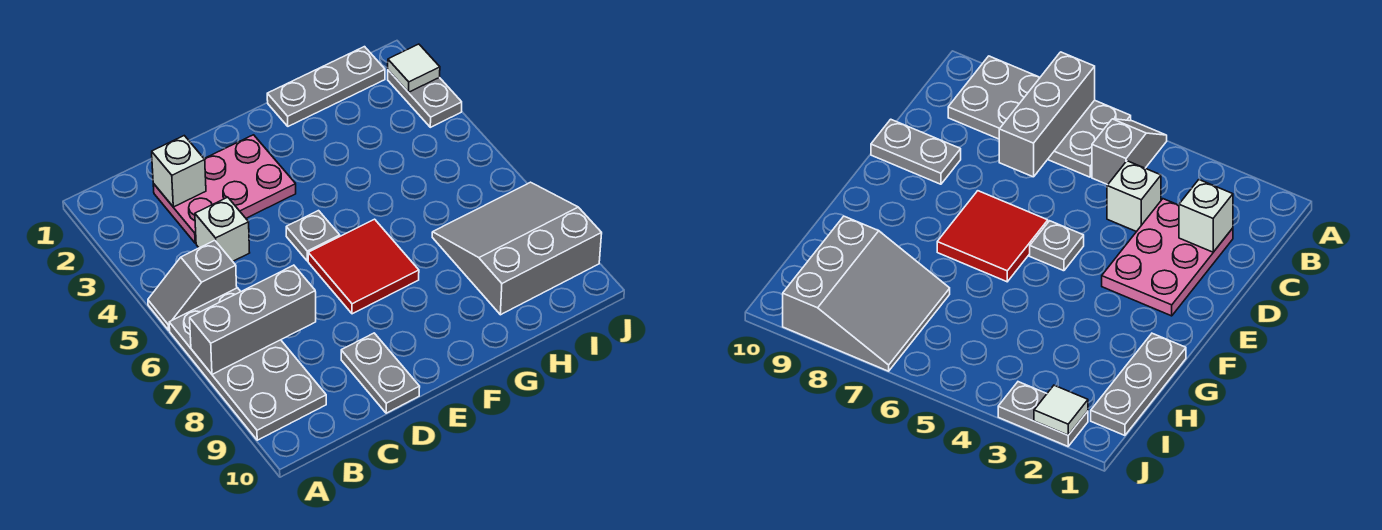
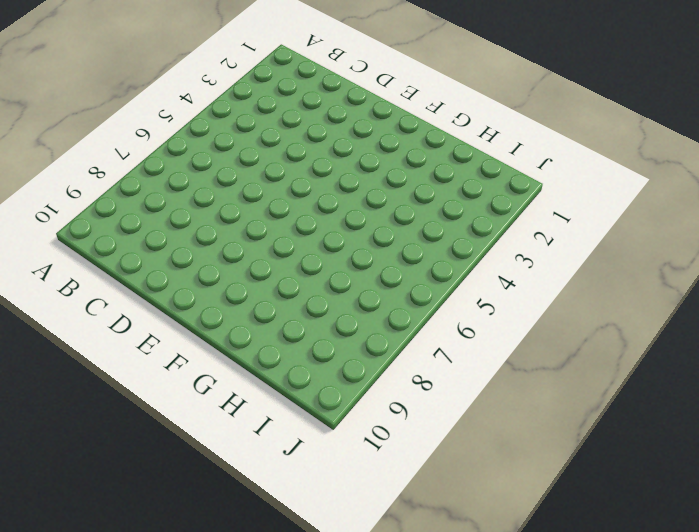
none -> grey 1x2 slope [148,240,237,330]
none -> grey 2x4 plate [169,288,326,440]
none -> pink 2x3 plate [153,135,296,243]

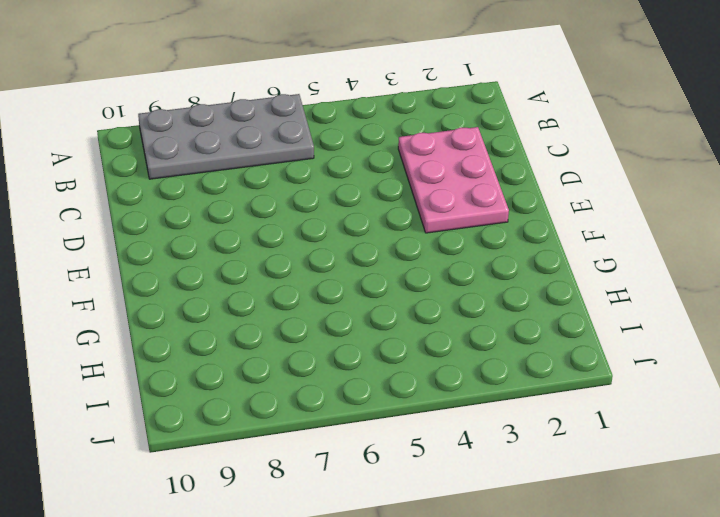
none -> grey 1x2 slope [148,240,237,330]
none -> white 1x1 brick [195,197,250,261]
none -> grey 1x2 plate [341,333,420,413]

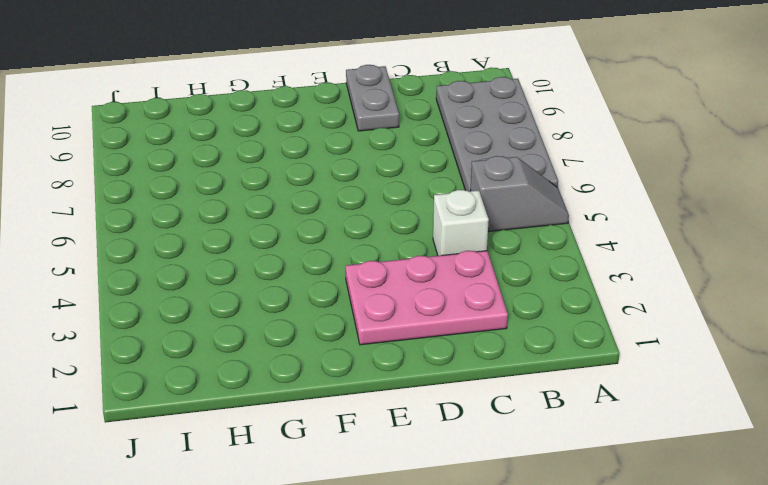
none -> grey 1x1 plate [286,211,340,261]
none -> red 2x2 tile [308,219,419,314]
none -> grey 1x3 plate [267,47,385,126]

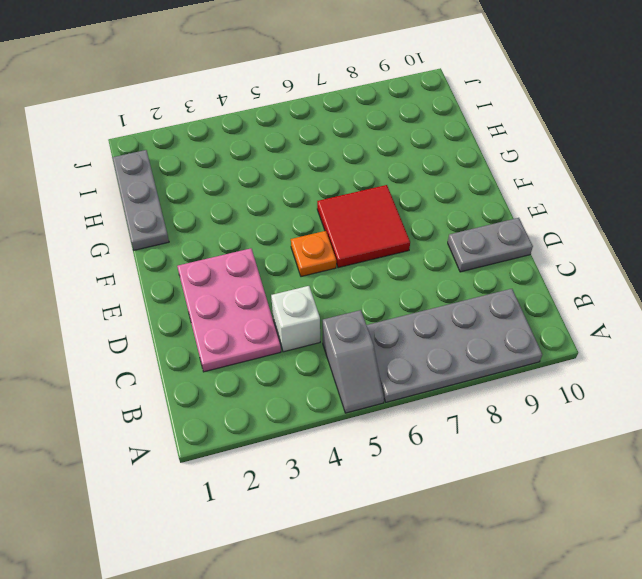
orange 1x1 plate [291,231,336,277] -> grey 1x1 plate [286,211,340,261]
none -> grey 3x3 slope [432,182,602,315]
none -> grey 1x2 plate [388,70,462,127]
none -> grey 1x3 brick [190,265,316,374]

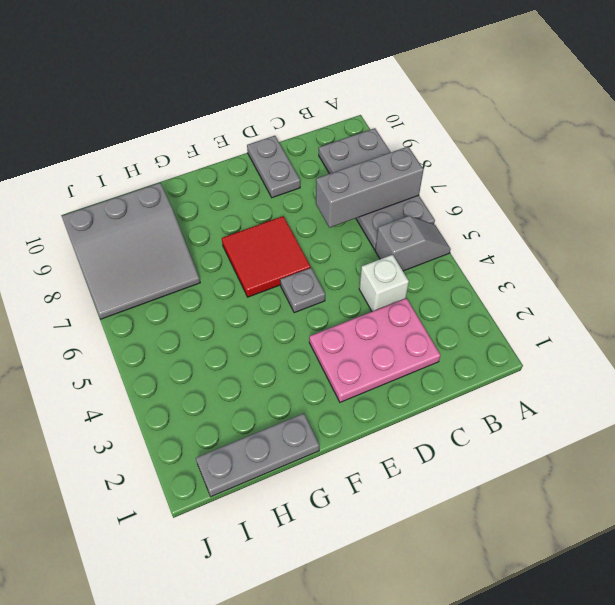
none -> grey 1x2 plate [388,70,462,127]
none -> white 1x1 brick [152,136,206,207]
none -> white 1x1 tile [388,44,440,92]

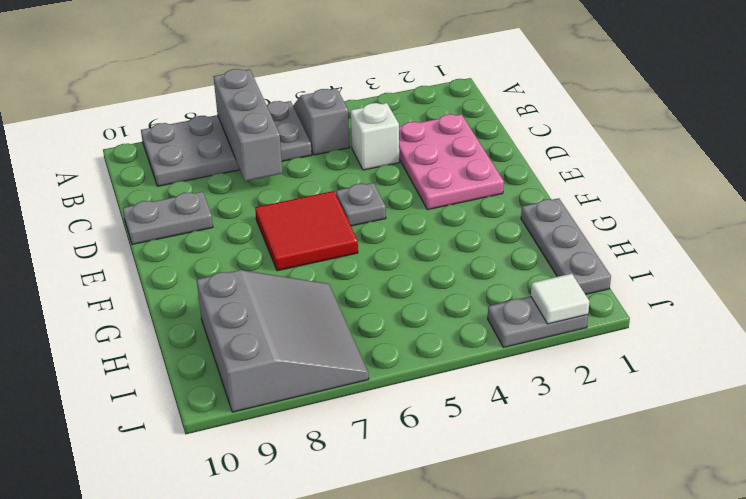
none -> white 1x1 brick [152,136,206,207]

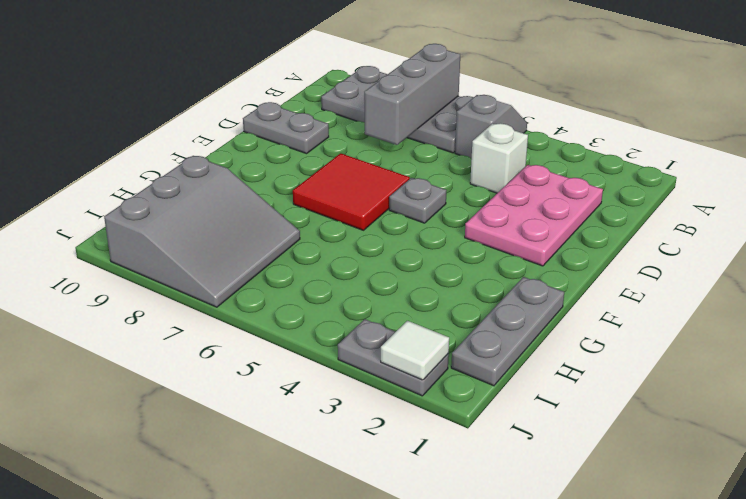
none -> white 1x1 brick [152,136,206,207]

